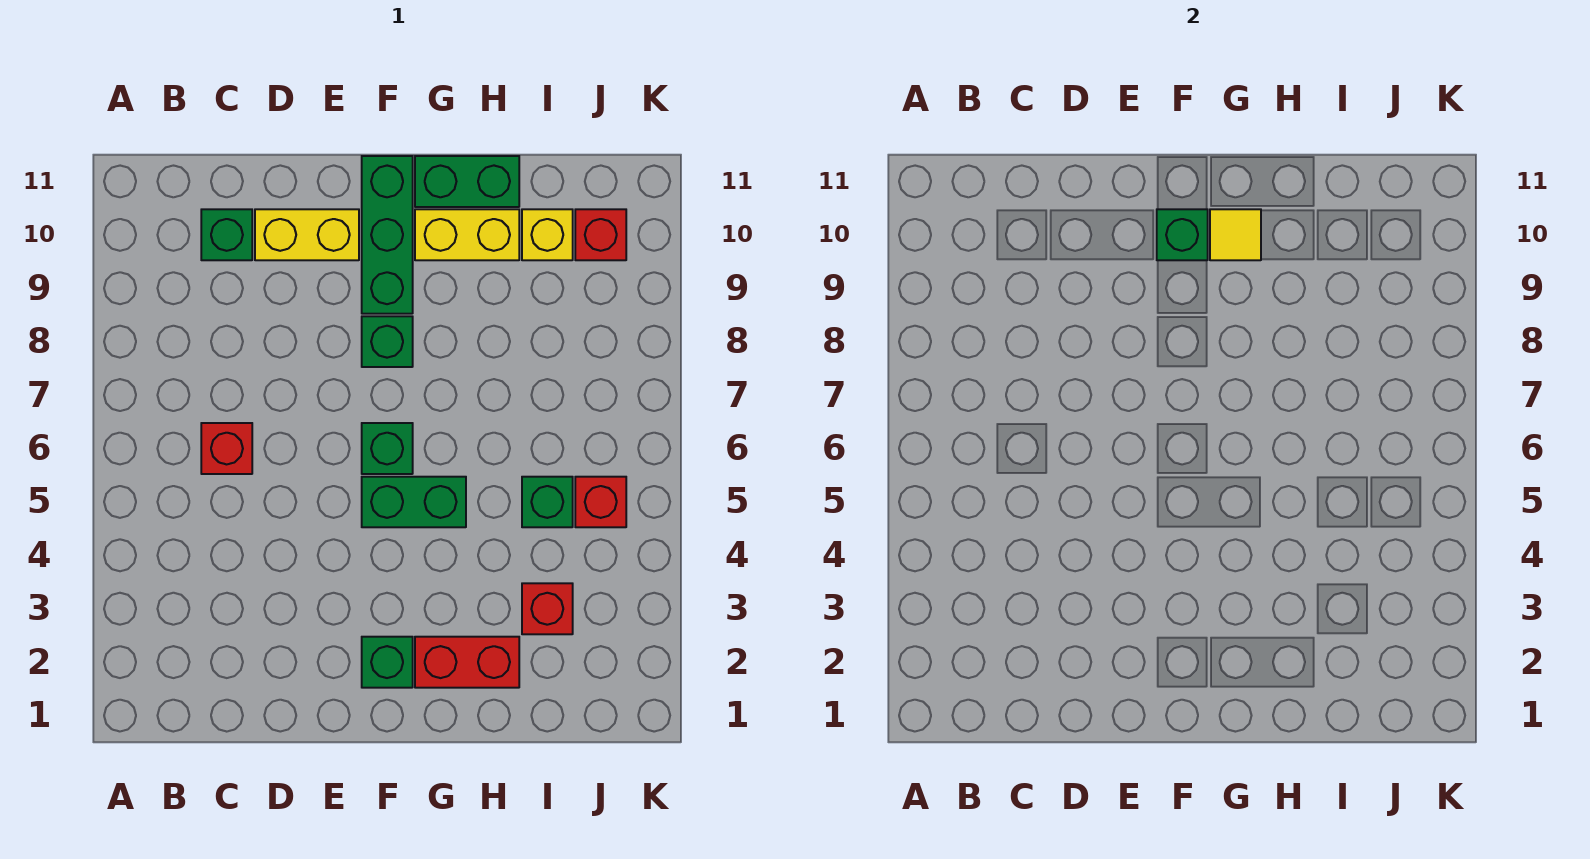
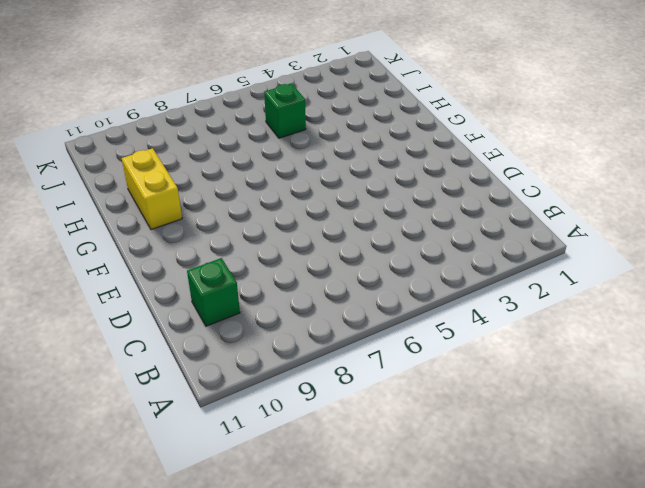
none -> red 1x1 brick [201,423,252,474]
none -> yellow 1x2 brick [255,209,359,260]
none -> green 1x1 brick [362,637,413,688]

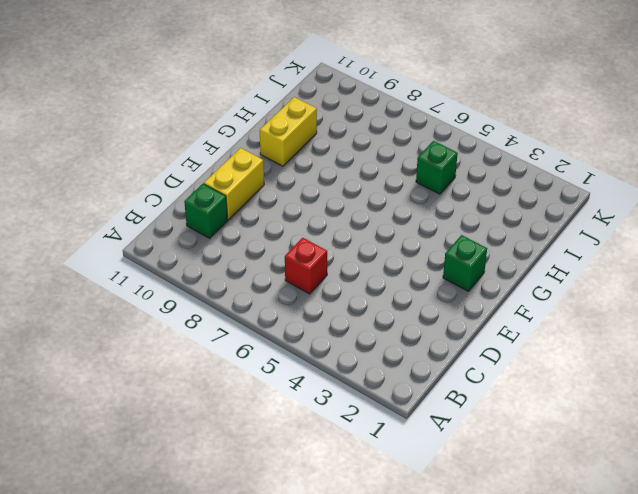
none -> green 1x2 brick [362,477,466,527]
none -> green 1x1 brick [362,423,413,474]
none -> green 1x1 brick [362,316,413,367]

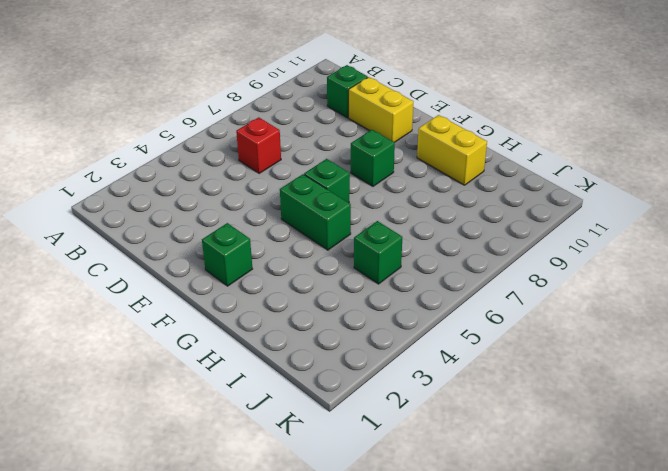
none -> green 1x3 brick [362,156,413,314]
none -> red 1x2 brick [415,637,519,688]
none -> green 1x2 brick [415,156,519,207]

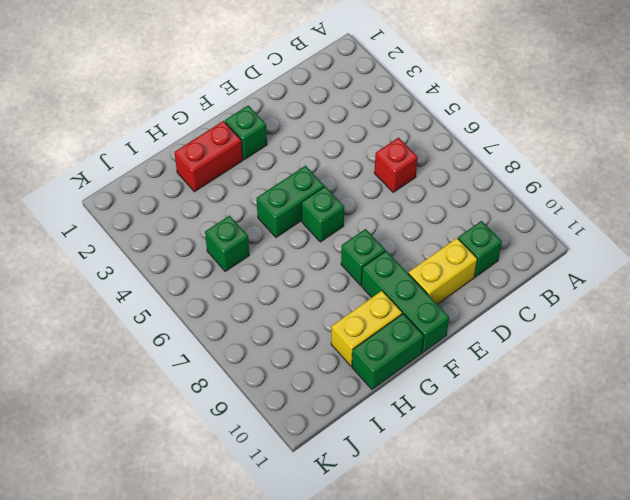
none -> red 1x1 brick [522,583,573,634]
none -> yellow 1x1 brick [522,209,573,260]
none -> red 1x1 brick [575,477,626,527]

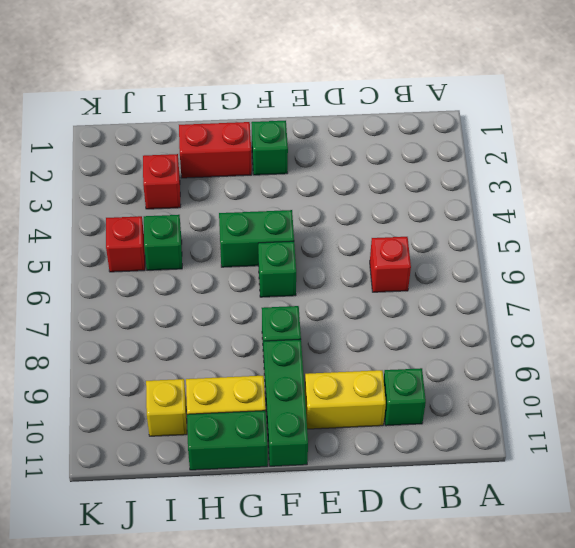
none -> red 1x1 brick [575,209,626,260]
none -> green 1x1 brick [1157,209,1208,260]
none -> yellow 1x1 tile [1210,209,1261,260]

